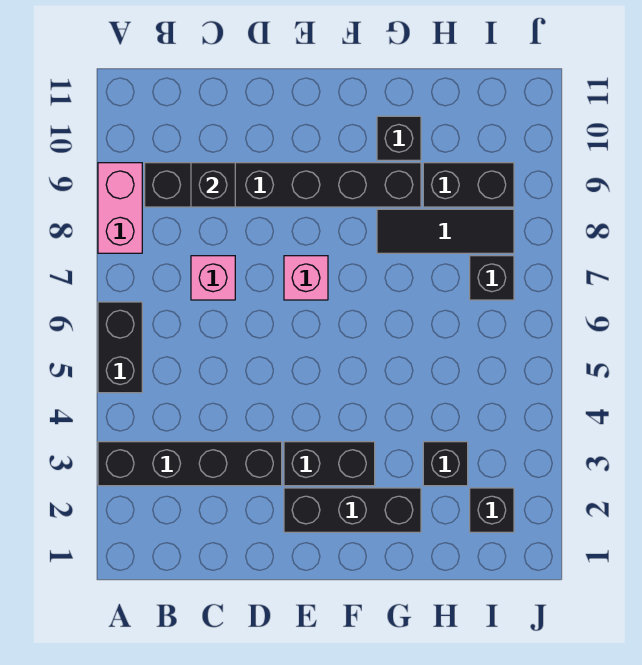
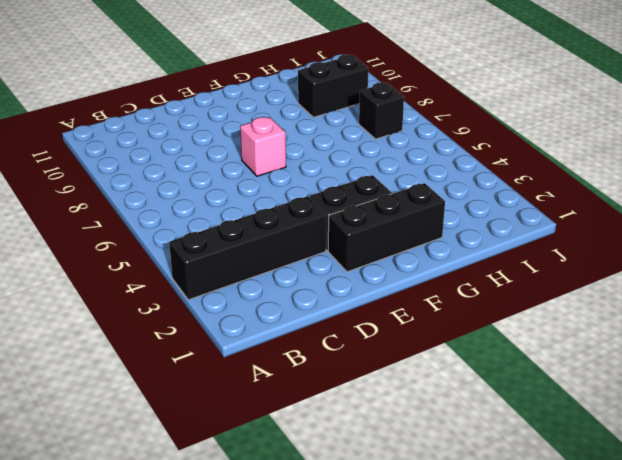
none -> black 1x2 brick [98,302,142,393]
none -> pink 1x2 brick [98,163,142,253]
none -> black 1x6 brick [145,163,421,207]

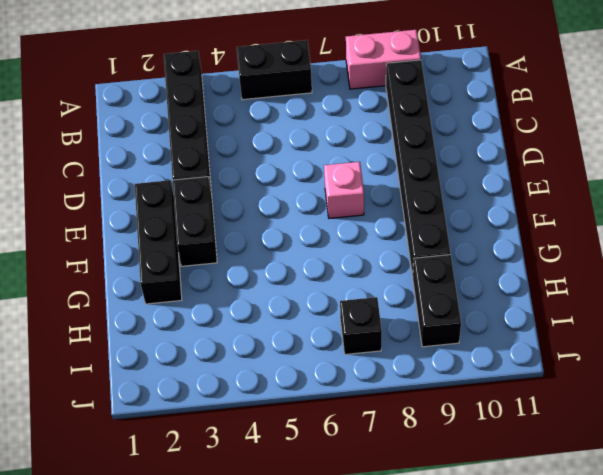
none -> pink 1x1 brick [191,256,235,300]
none -> black 1x3 tile [377,209,514,253]
none -> black 1x1 brick [377,116,421,160]

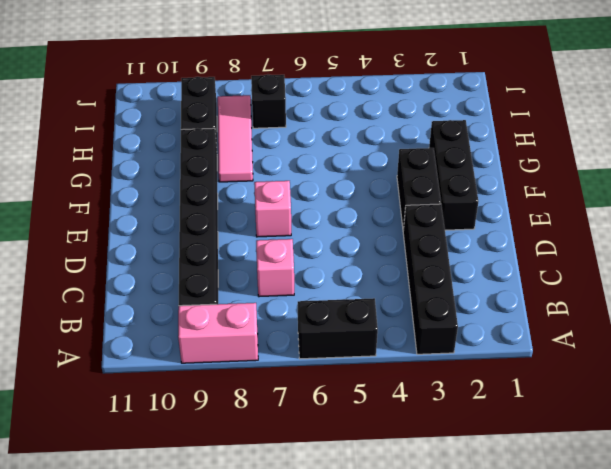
pink 1x3 tile [218,95,253,182] -> black 1x3 tile [377,209,514,253]
none -> black 1x1 brick [377,116,421,160]
none -> black 1x1 brick [423,442,468,486]
none -> black 1x1 brick [470,488,514,532]

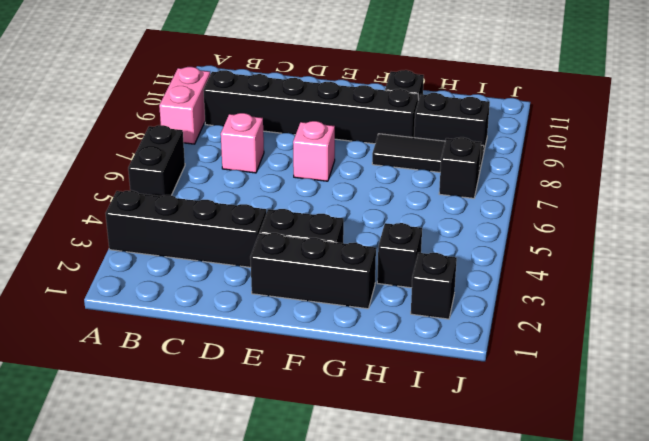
none -> black 1x1 brick [191,163,235,207]

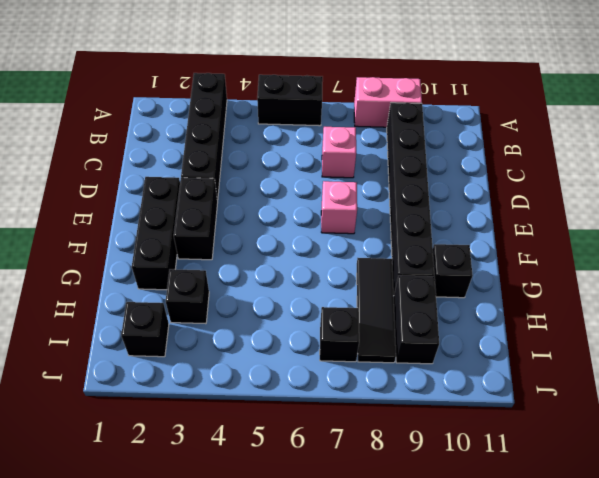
none -> black 1x1 brick [191,163,235,207]

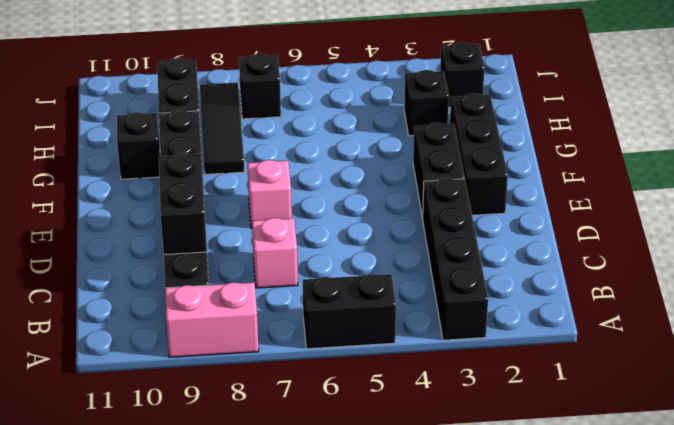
black 1x2 brick [159,153,207,255] -> black 1x1 brick [191,163,235,207]

